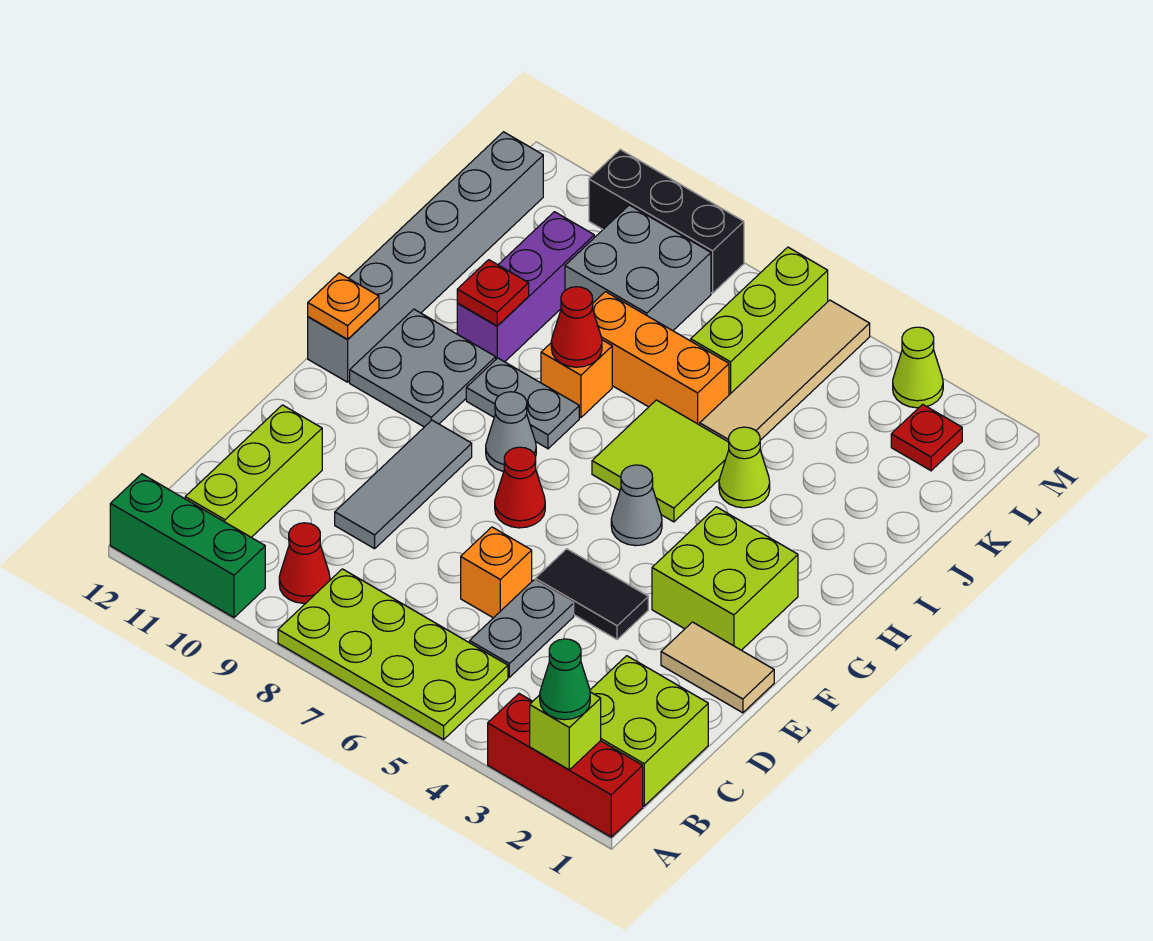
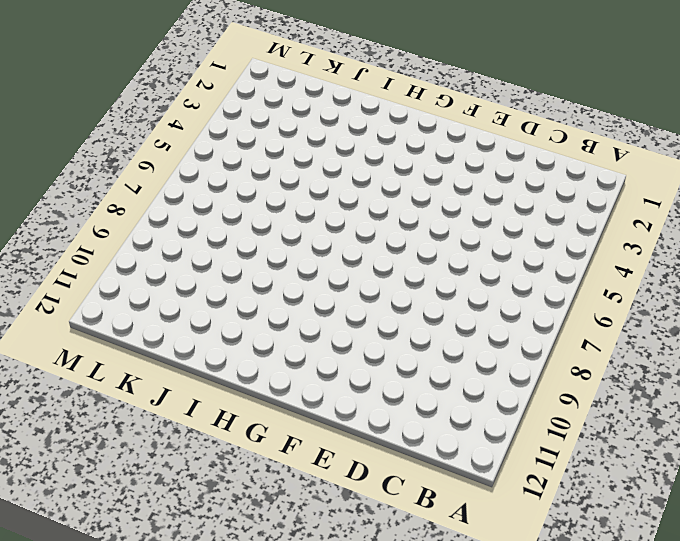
none -> red 1x3 brick [488,694,643,837]
none -> lime 2x4 plate [278,569,508,739]
none -> green 1x3 brick [110,474,265,617]
none -> lime 2x2 brick [590,656,708,806]

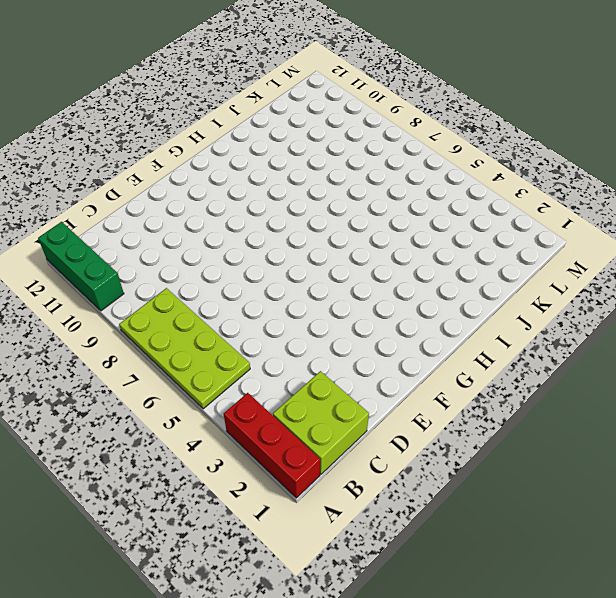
none -> red 1x1 cone [279,523,330,603]
none -> lime 1x3 brick [185,405,322,537]
none -> grey 1x2 plate [470,580,574,677]
none -> orange 1x1 brick [461,527,532,618]

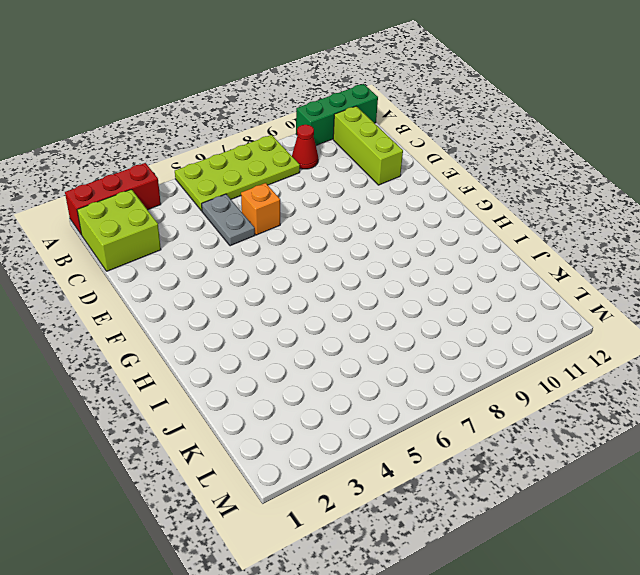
none -> grey 1x3 tile [335,420,472,549]
none -> tan 1x2 tile [661,622,774,713]
none -> black 1x2 tile [535,549,648,639]
none -> lime 2x2 brick [652,507,798,650]

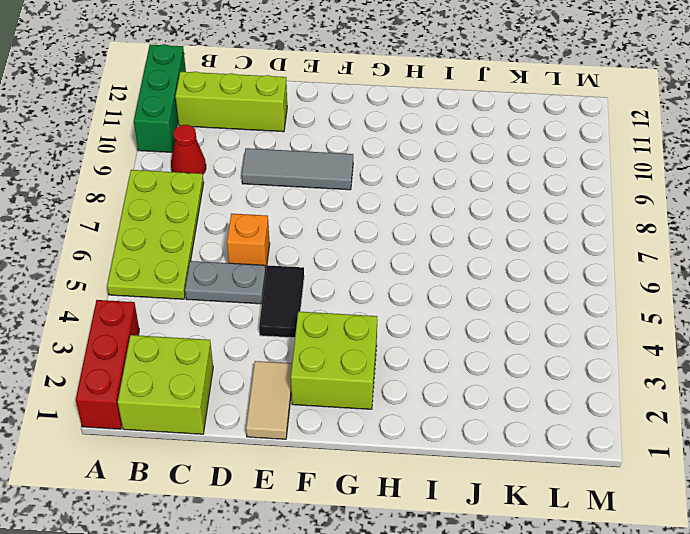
none -> red 1x1 cone [495,447,545,528]
none -> grey 1x1 cone [611,465,662,546]
none -> grey 1x1 cone [486,392,536,471]
none -> grey 2x2 plate [350,309,496,427]

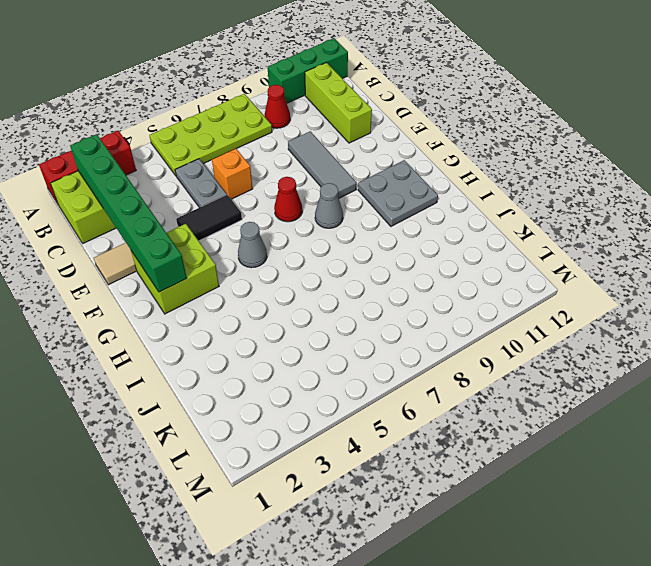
green 1x6 brick [70,134,187,292] -> none
none -> grey 1x6 brick [308,132,543,382]
none -> lime 2x2 tile [592,400,729,522]
none -> grey 1x2 plate [466,358,579,449]
none -> lime 1x1 cone [719,427,770,508]

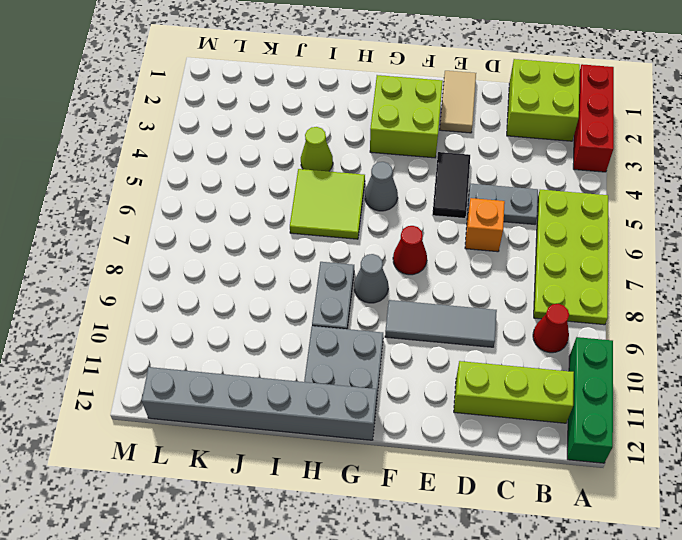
none -> orange 1x1 brick [541,340,612,418]
none -> purple 1x3 brick [457,212,594,362]
none -> tan 1x4 tile [700,300,870,442]
none -> orange 1x3 brick [592,292,729,425]

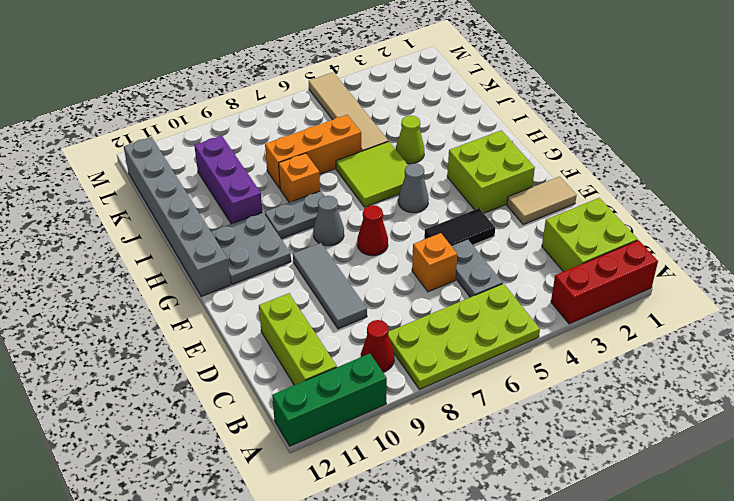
none -> lime 1x3 brick [691,247,828,395]
none -> grey 2x2 brick [565,205,711,331]
none -> red 1x1 plate [891,404,962,471]
none -> lime 1x1 cone [893,327,943,408]

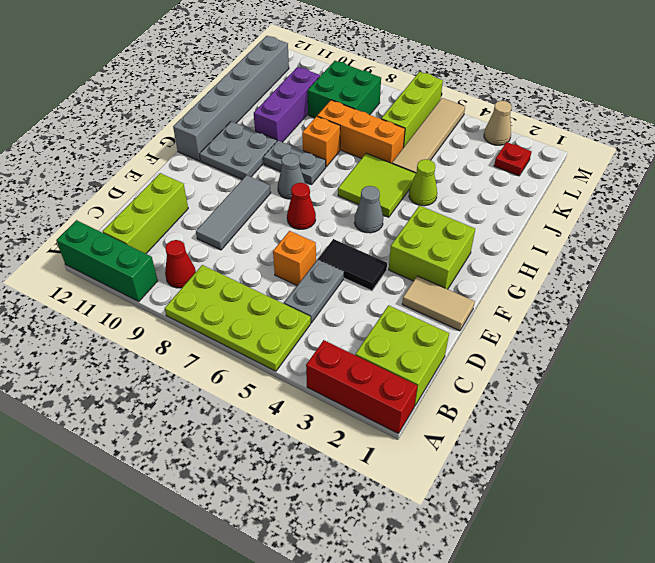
green 2x2 brick [308,61,381,118] -> grey 2x2 brick [565,205,711,331]
tan 1x1 cone [484,101,512,145] -> lime 1x1 cone [893,327,943,408]
none -> black 1x3 brick [589,150,744,293]
none -> lime 1x1 brick [530,692,601,770]
none -> orange 1x1 plate [308,273,379,339]
none -> red 1x1 cone [551,287,602,367]

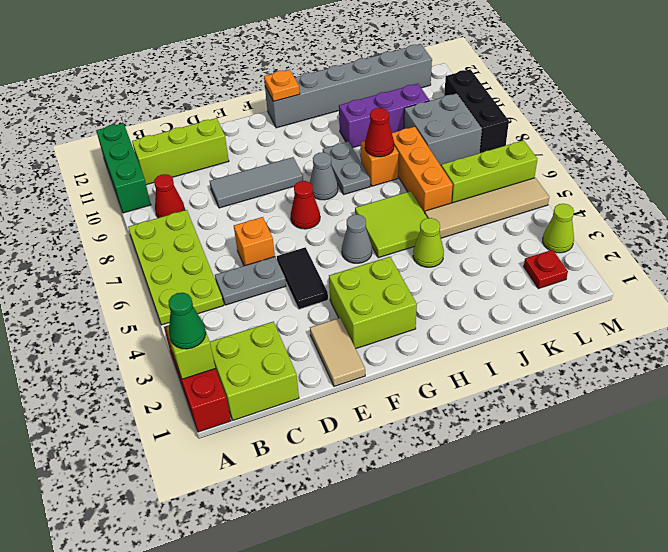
none -> grey 2x2 plate [350,309,496,427]
none -> red 1x1 plate [457,260,529,326]

